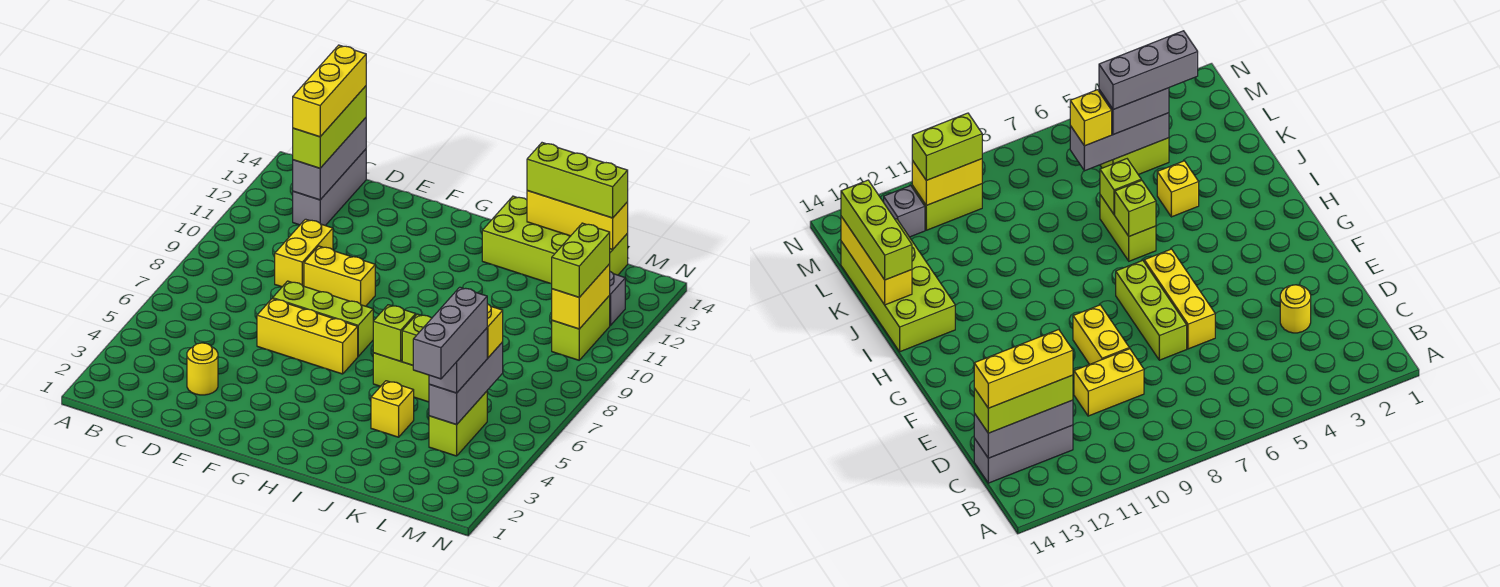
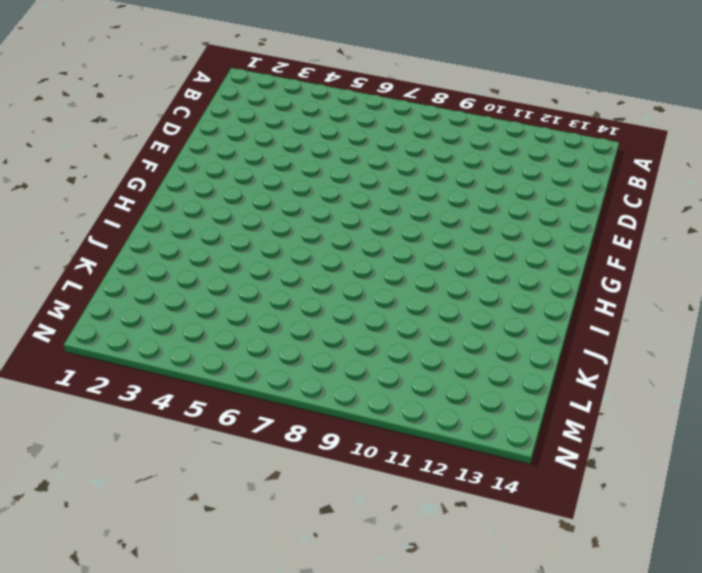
none -> grey 1x3 brick [293,149,366,226]
none -> yellow 1x1 round brick [187,343,218,395]
none -> yellow 1x2 brick [275,219,333,287]

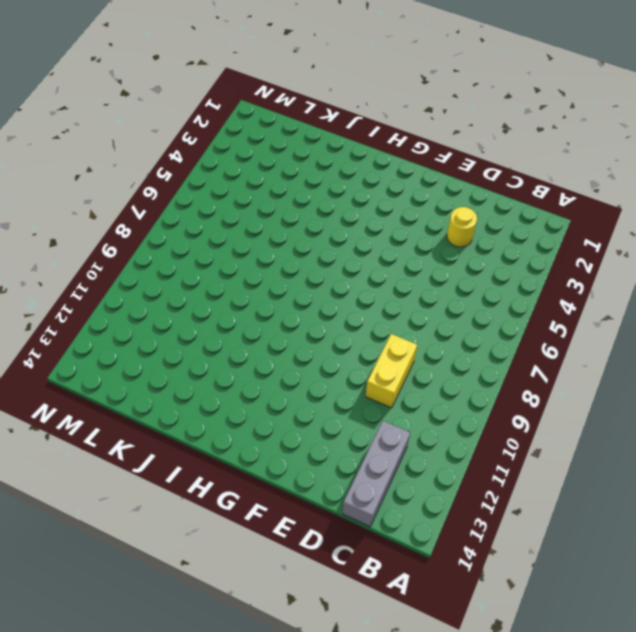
none -> yellow 1x3 brick [257,299,358,374]
none -> lime 1x3 brick [273,281,373,356]
none -> yellow 1x2 brick [304,246,375,306]

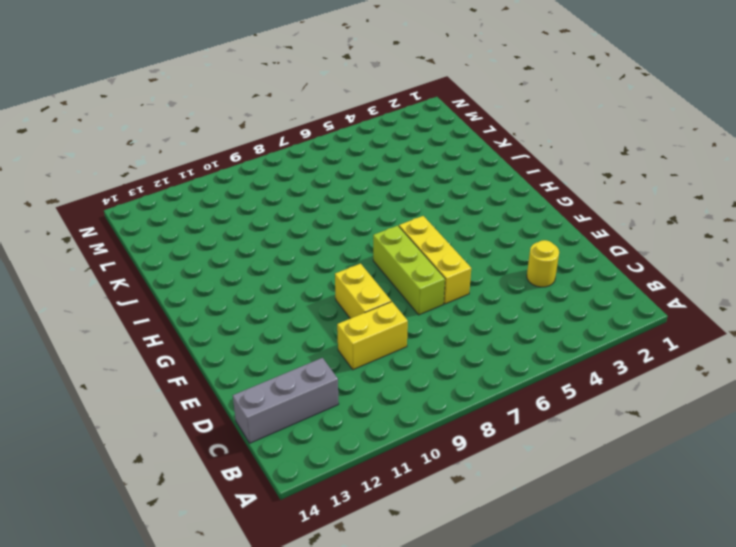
none -> lime 1x2 brick [373,353,429,402]
none -> lime 2x4 brick [482,196,628,284]
none -> yellow 1x1 brick [371,381,414,437]

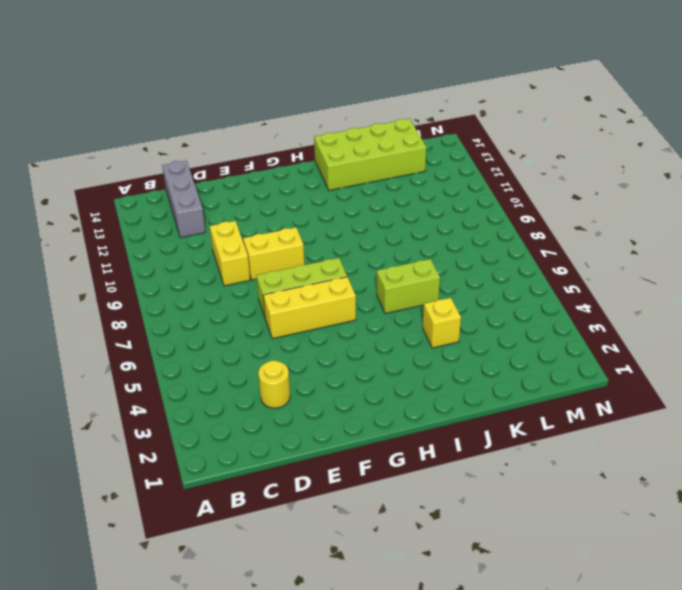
none -> lime 1x2 brick [429,391,487,456]
none -> lime 1x2 brick [552,296,610,360]
none -> grey 1x1 brick [609,272,625,325]

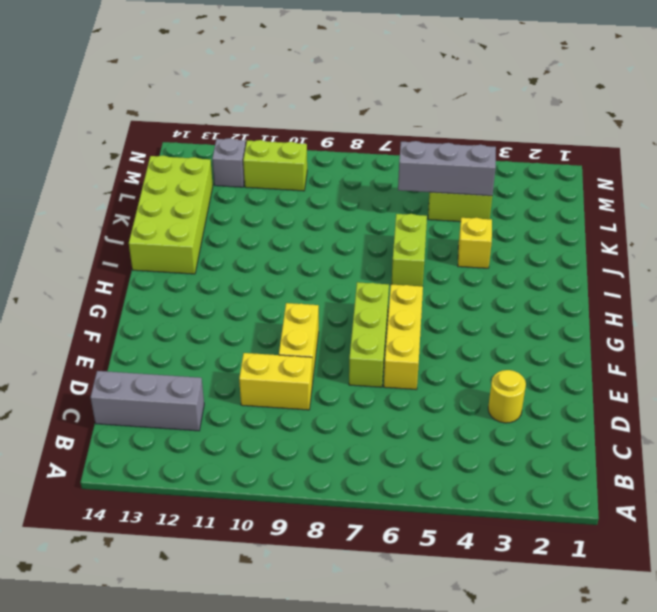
none -> grey 1x3 brick [293,118,366,200]
none -> lime 1x1 brick [373,305,416,361]
none -> lime 1x1 brick [402,314,432,365]

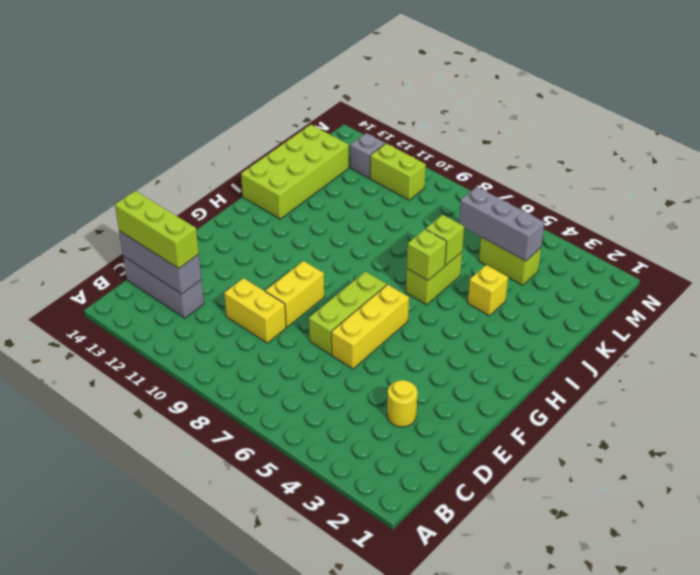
none -> yellow 1x3 brick [527,191,628,249]
none -> yellow 1x2 brick [552,264,610,329]
none -> lime 1x3 brick [527,143,628,218]

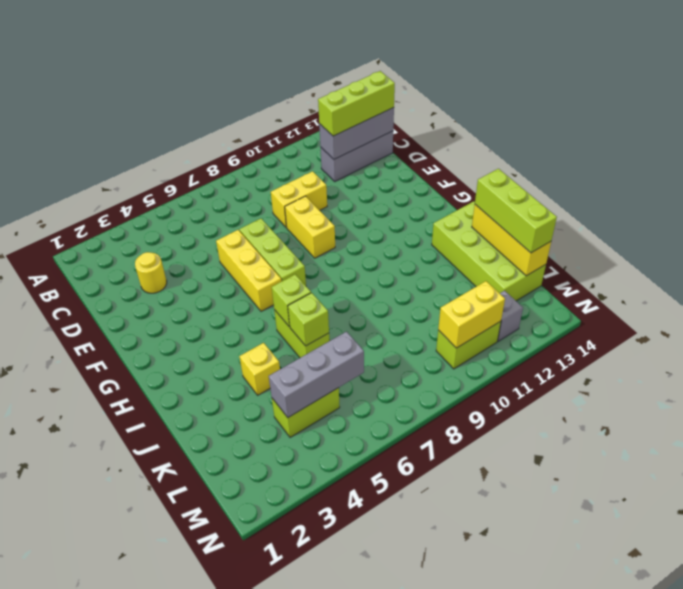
none -> grey 1x2 brick [429,328,487,393]
none -> yellow 1x1 brick [487,304,503,358]
none -> lime 1x2 brick [552,223,610,297]

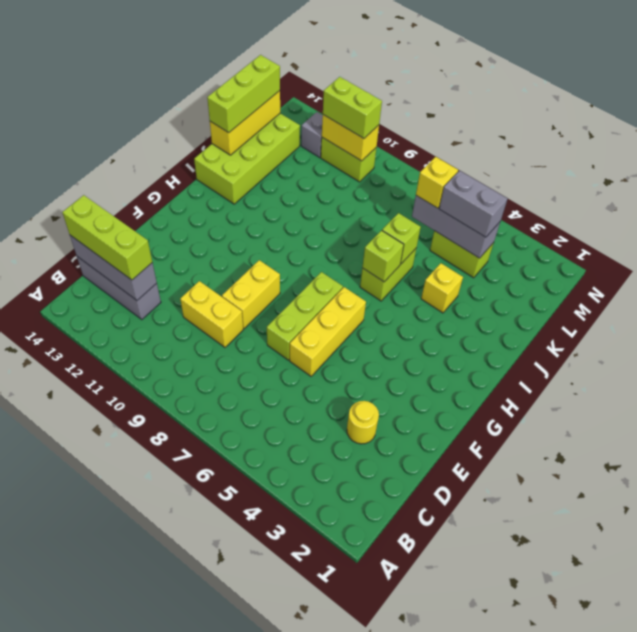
none -> yellow 1x3 brick [293,45,366,137]
none -> grey 1x3 brick [413,287,487,379]

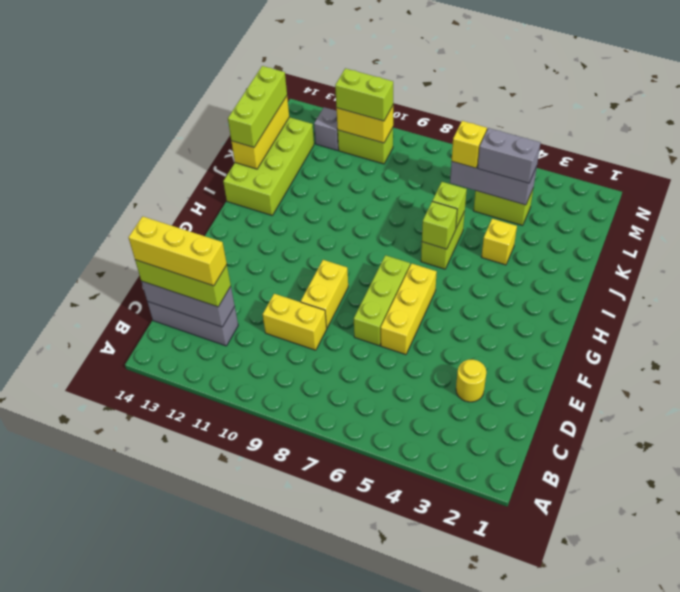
none -> grey 1x3 brick [413,287,487,379]

